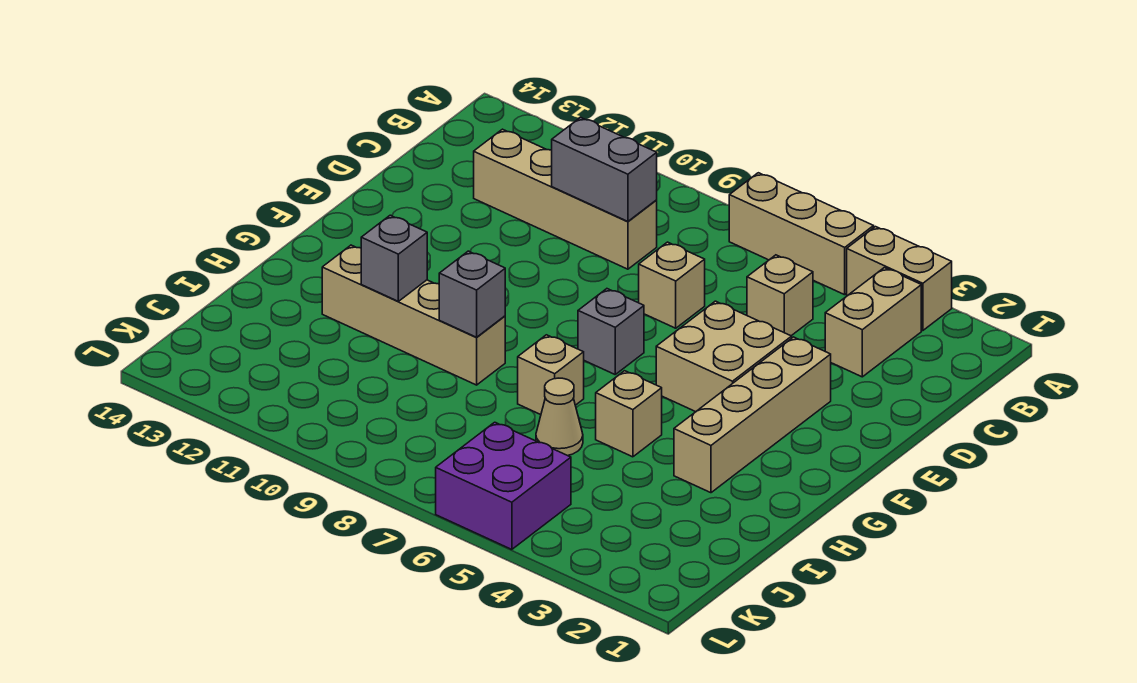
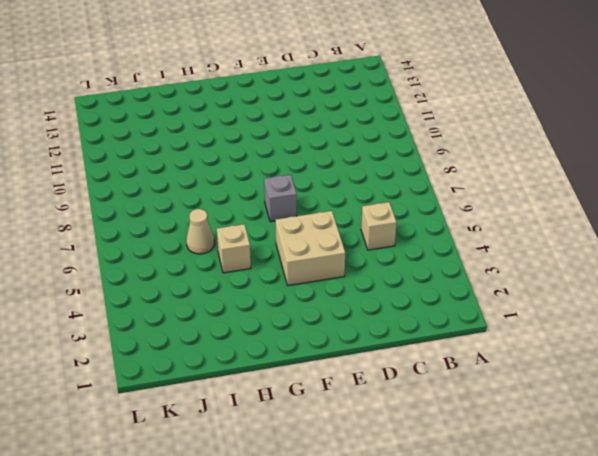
none -> tan 1x2 brick [847,227,952,331]
none -> tan 1x3 brick [729,173,874,295]
none -> tan 1x2 brick [825,268,921,377]

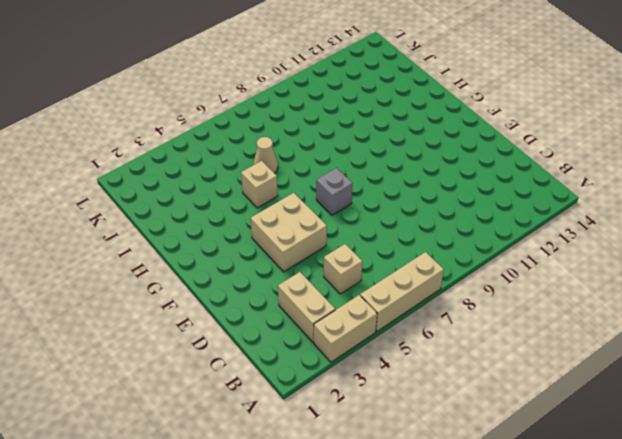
none -> tan 1x4 brick [474,129,657,269]
none -> tan 1x1 brick [639,242,705,328]
none -> tan 1x4 brick [674,337,831,493]

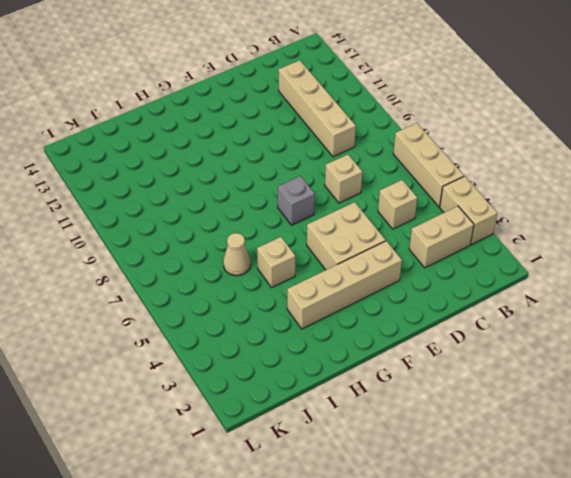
none -> tan 1x1 brick [518,335,584,415]
none -> tan 1x4 brick [322,245,505,385]
none -> purple 2x2 brick [436,422,571,549]

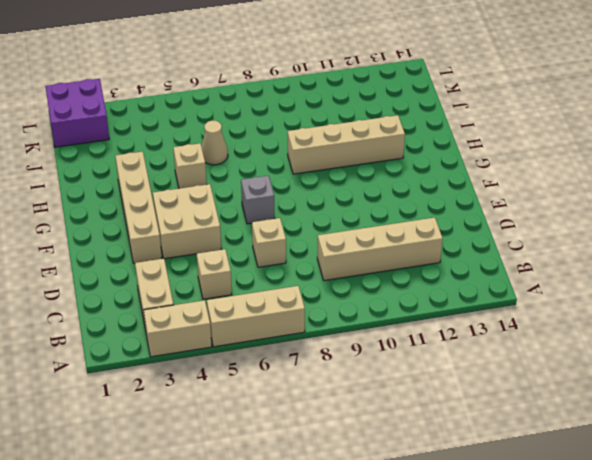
purple 2x2 brick [45,79,109,147] -> purple 2x2 brick moved to [436,422,571,549]
none -> tan 1x1 brick [518,335,584,415]
none -> grey 1x2 brick [552,117,657,221]
none -> grey 1x1 brick [439,251,505,337]

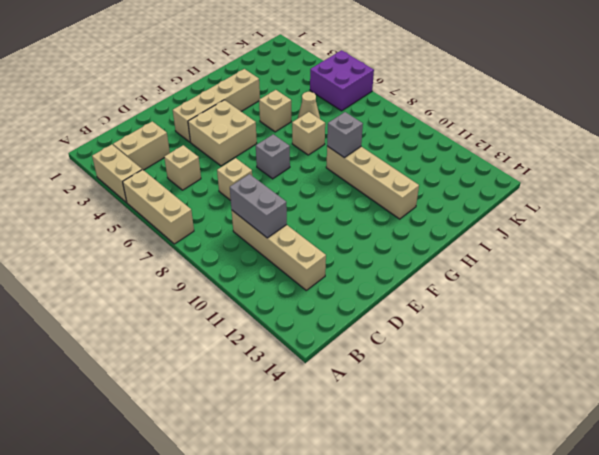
none -> grey 1x1 brick [361,215,427,301]

